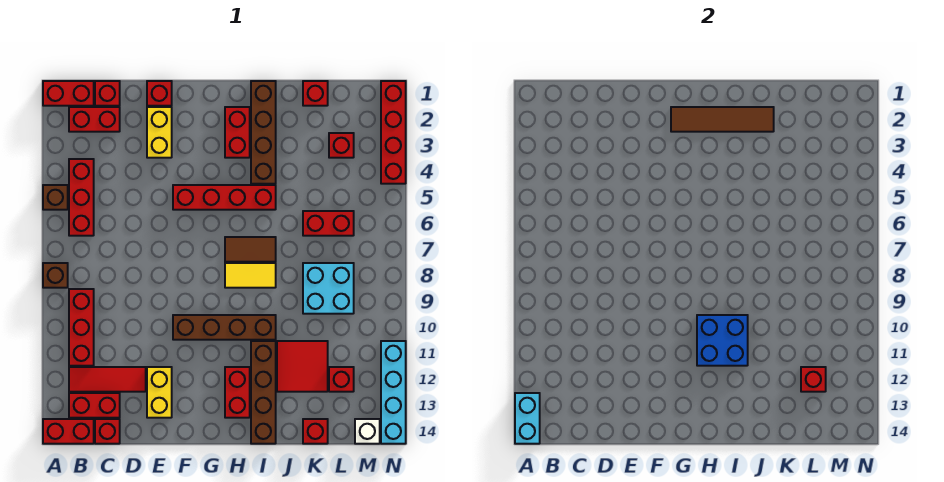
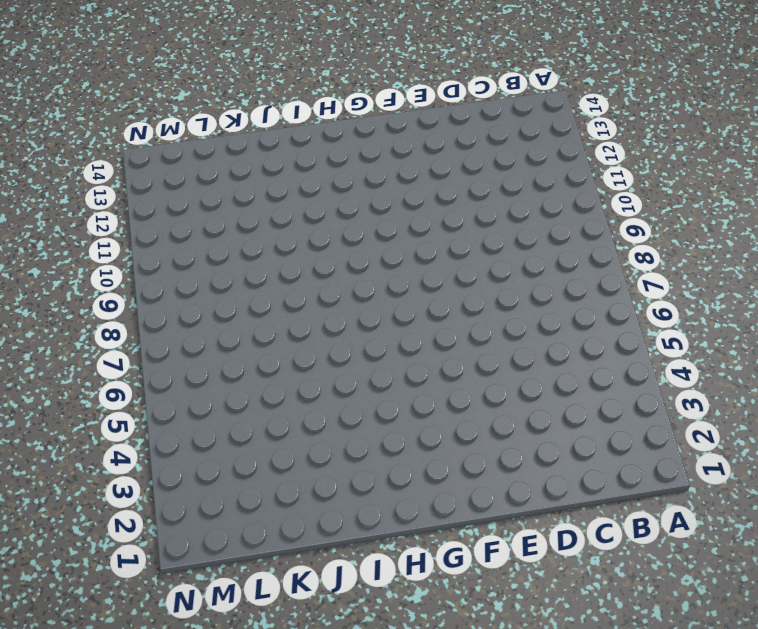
none -> red 1x2 brick [43,81,94,106]
none -> brown 1x1 brick [43,185,68,210]
none -> brown 1x1 brick [43,263,68,288]
none -> red 1x2 brick [43,419,94,444]

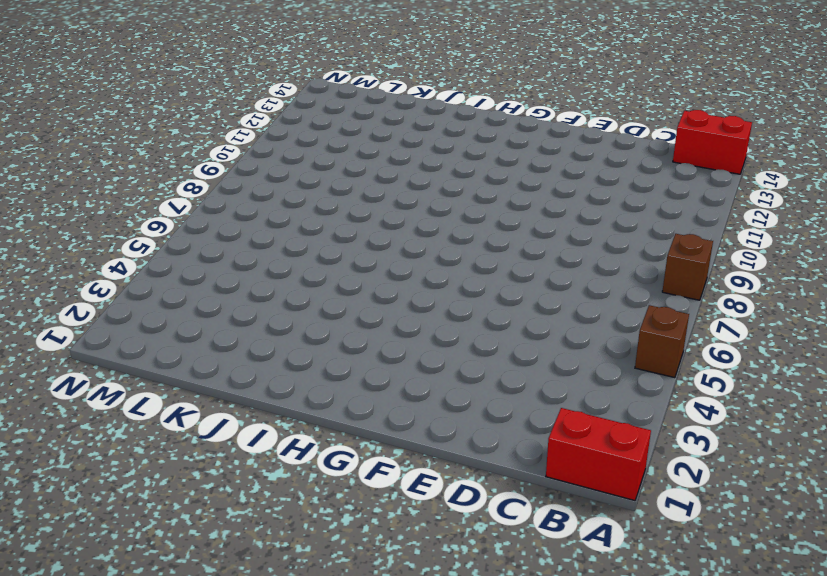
none -> red 1x2 brick [69,107,120,132]
none -> red 1x3 brick [69,159,94,236]
none -> red 1x3 brick [69,289,94,366]
none -> red 1x3 tile [69,367,146,392]

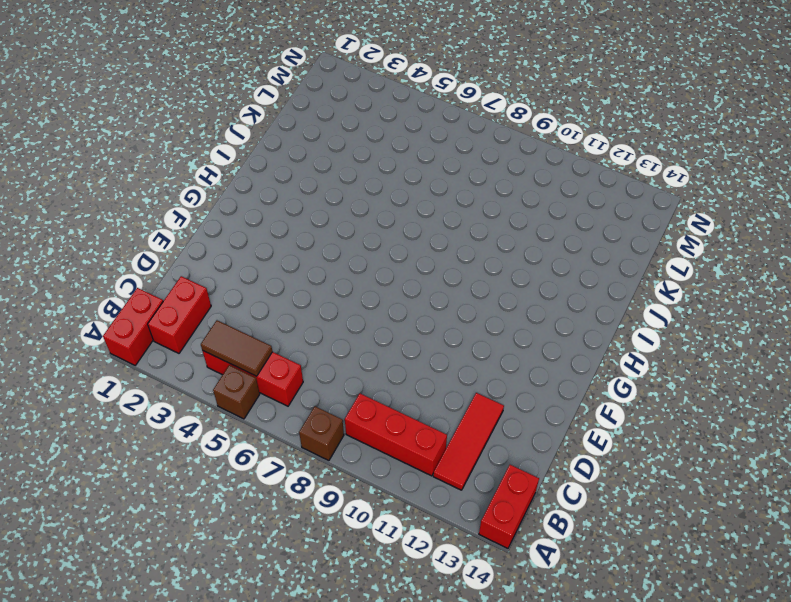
brown 1x2 tile [201,320,272,376] -> brown 1x2 tile turned to [225,237,276,262]
none -> red 1x2 brick [69,393,120,418]
none -> red 1x1 brick [95,81,120,106]
none -> red 1x1 brick [95,419,120,444]
none -> red 1x1 brick [147,81,172,106]

